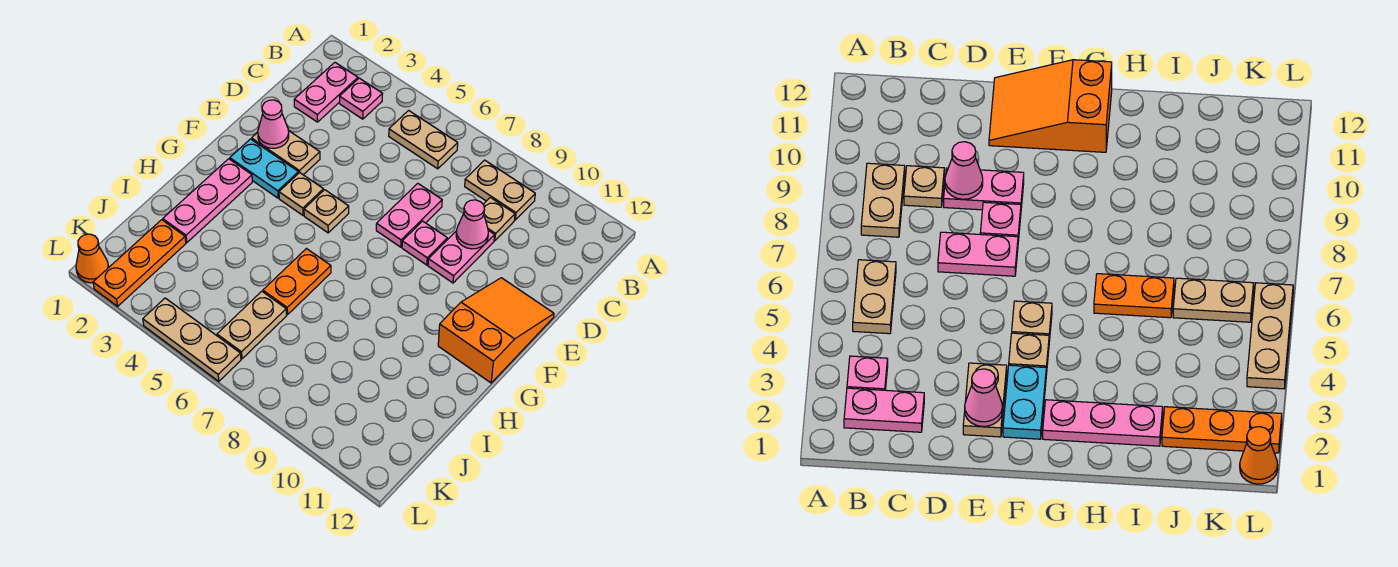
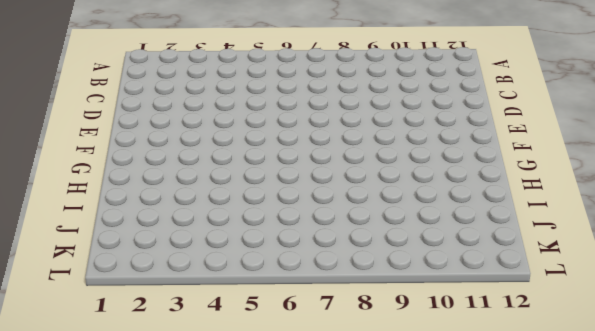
none -> pink 1x2 plate [294,62,358,122]
none -> pink 1x1 plate [339,78,383,119]
none -> tan 1x2 plate [389,111,458,169]

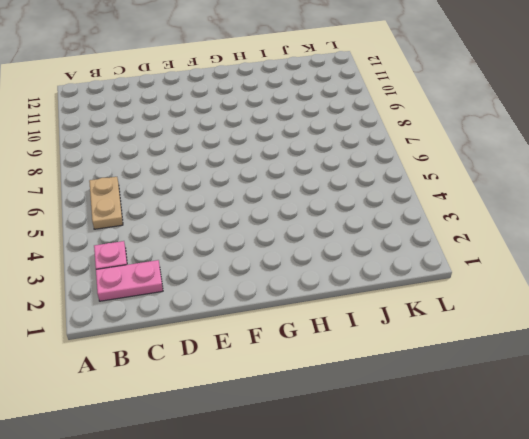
none -> tan 1x2 plate [465,160,535,220]
none -> tan 1x1 plate [483,197,515,241]
none -> pink 1x2 plate [376,183,442,247]

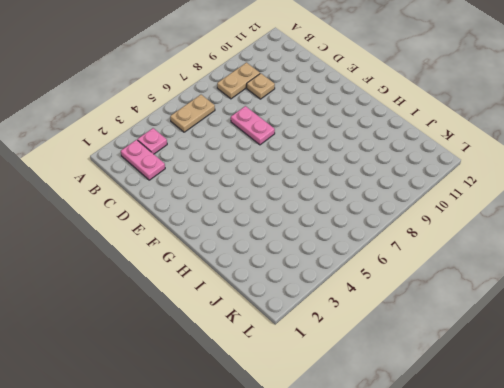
none -> pink 1x2 plate [428,230,494,283]
none -> tan 1x2 plate [252,130,320,175]
none -> pink 1x1 plate [402,221,447,265]

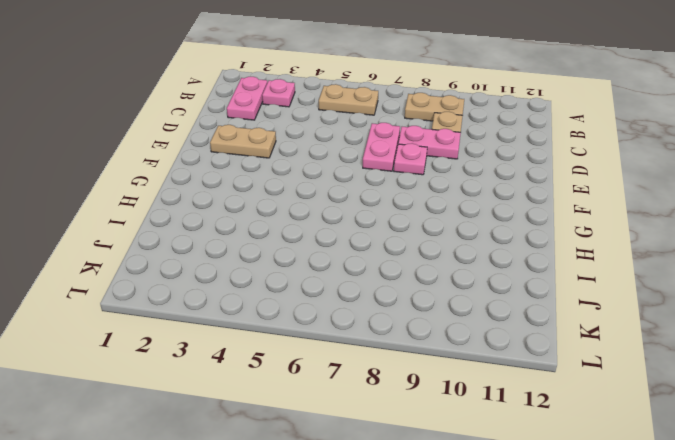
pink 1x2 plate [398,126,461,159] -> pink 1x2 plate turned to [428,230,494,283]
none -> orange 2x3 slope [438,278,554,383]
none -> cyan 1x2 plate [230,139,299,198]
none -> tan 1x1 plate [279,173,323,215]

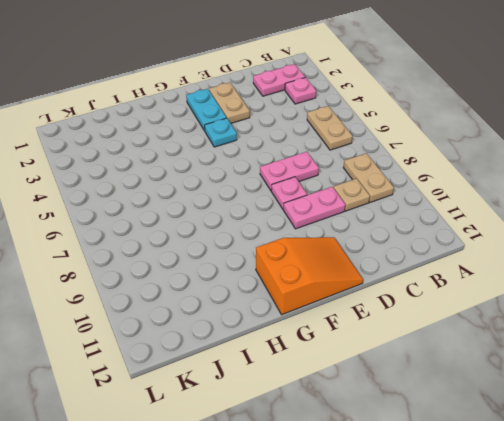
cyan 1x1 plate [205,118,237,147] -> tan 1x1 plate [279,173,323,215]
none -> tan 1x1 plate [304,190,349,233]
none -> pink 1x3 plate [163,159,252,242]
none -> orange 1x2 plate [263,249,331,315]

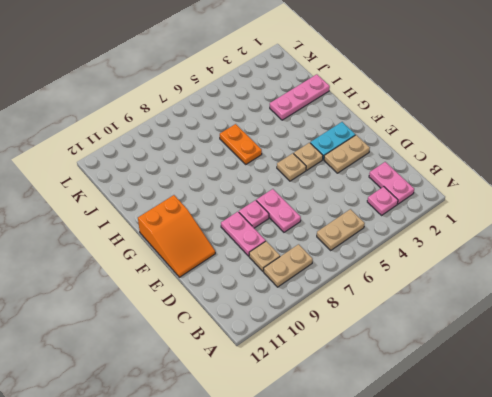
pink 1x3 plate [270,74,330,120] -> pink 1x3 plate turned to [163,159,252,242]
none -> orange 1x3 plate [93,220,186,306]
none -> tan 1x2 plate [217,291,287,359]
none -> orange 1x1 cone [76,234,109,283]

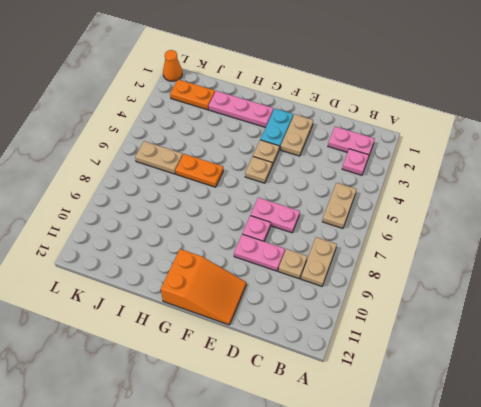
orange 1x2 plate [170,79,215,110] -> orange 1x3 plate [93,220,186,306]
none -> tan 1x3 plate [143,298,241,381]
none -> pink 1x1 cone [456,200,488,249]
none -> pink 1x1 cone [258,100,289,148]

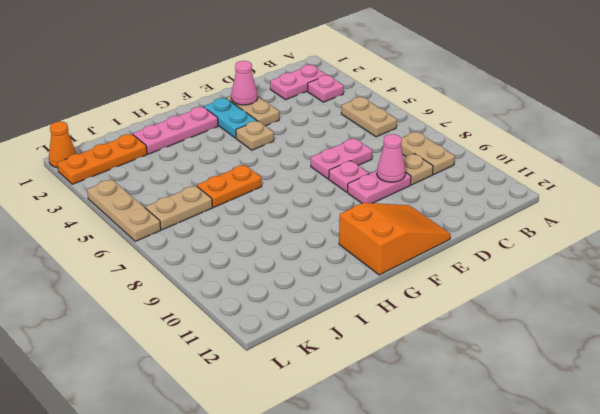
none -> tan 1x1 plate [304,190,349,233]

